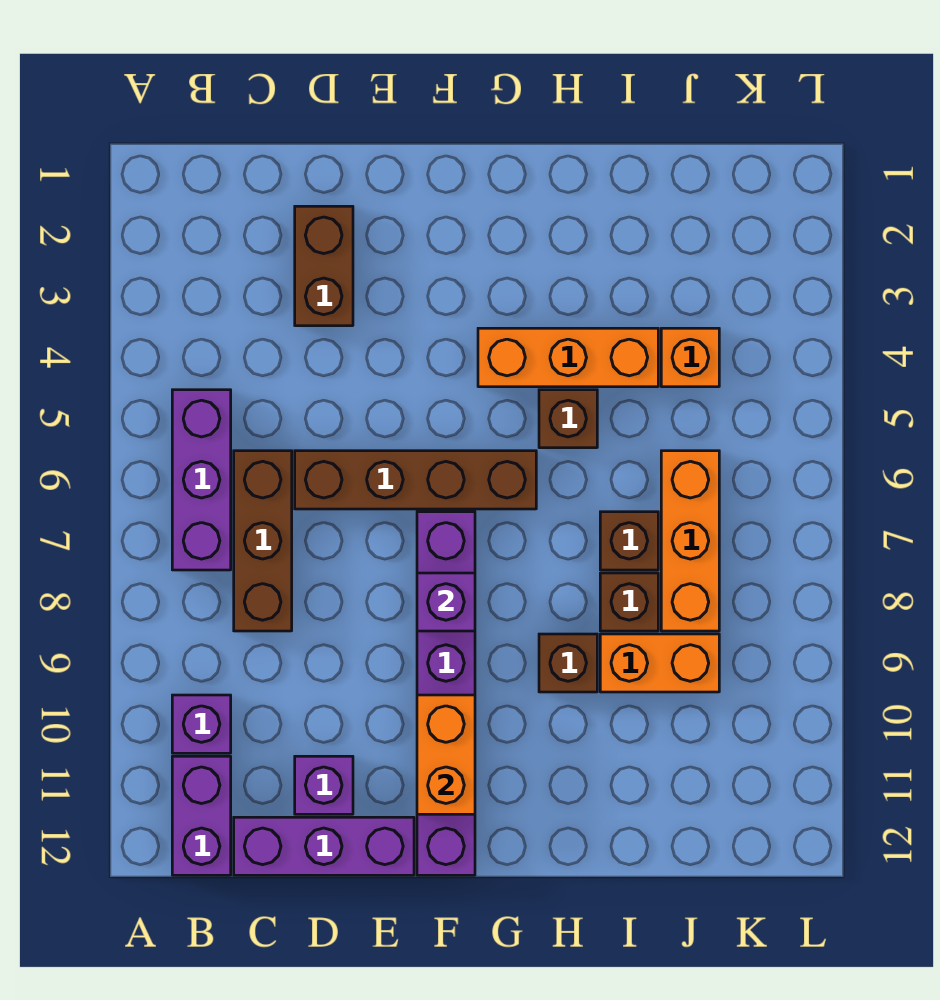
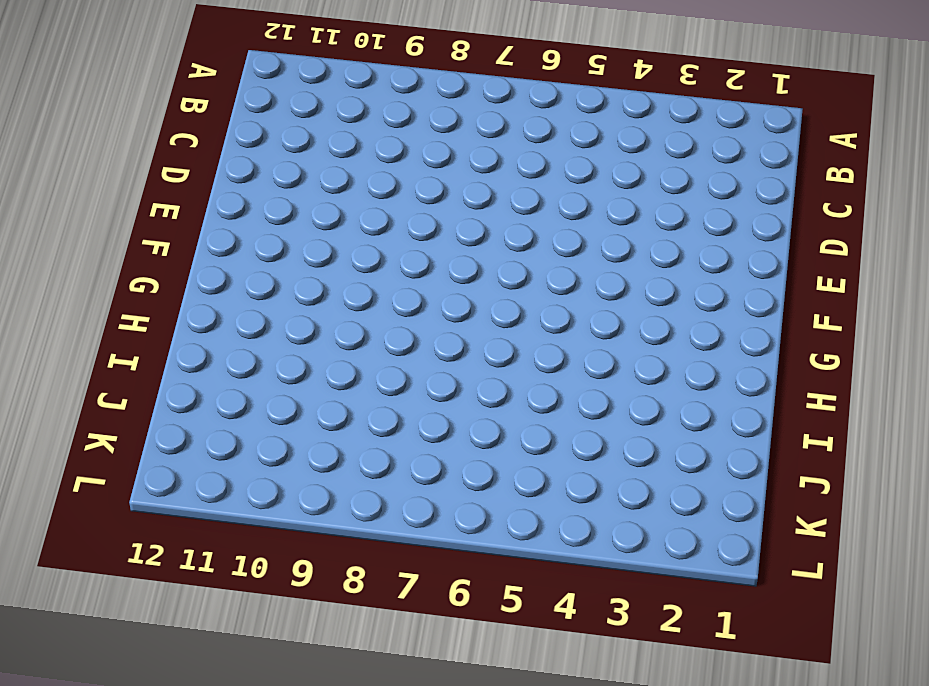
none -> purple 1x3 brick [172,390,231,570]
none -> purple 1x1 brick [172,695,231,753]
none -> purple 1x2 brick [172,756,231,875]

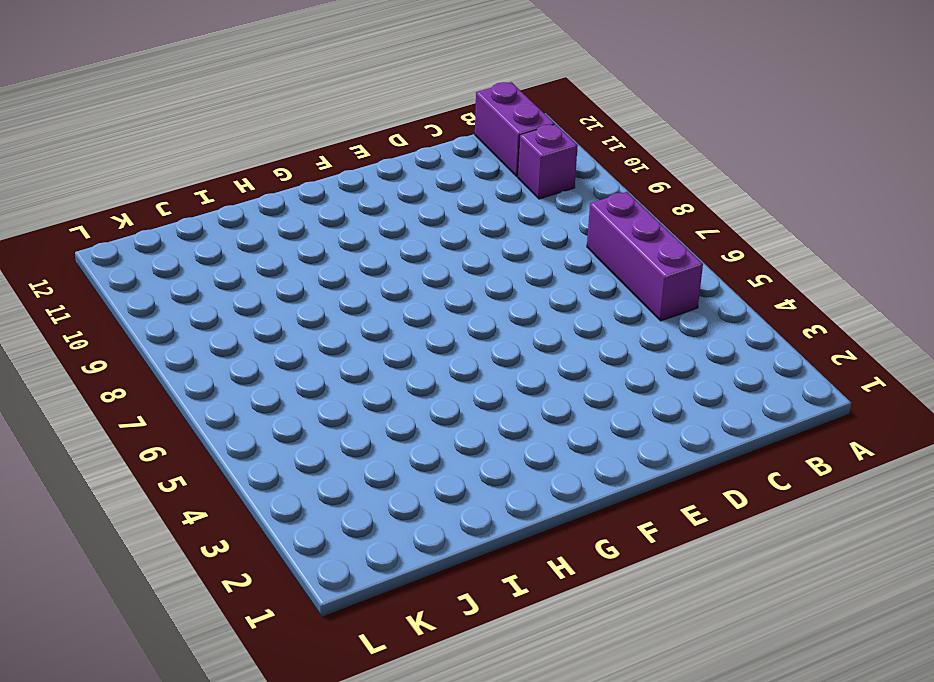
none -> brown 1x3 brick [234,451,292,631]
none -> purple 1x3 brick [234,817,414,875]
none -> brown 1x2 brick [295,206,353,326]

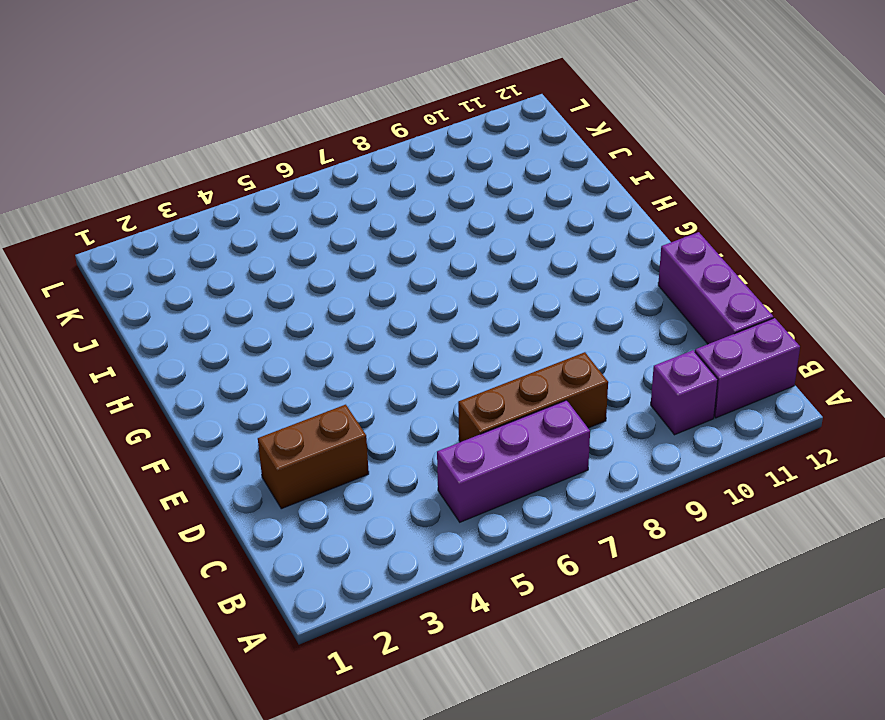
none -> brown 1x4 brick [295,451,536,509]
none -> purple 1x1 brick [295,756,353,814]
none -> purple 1x6 brick [417,512,475,875]

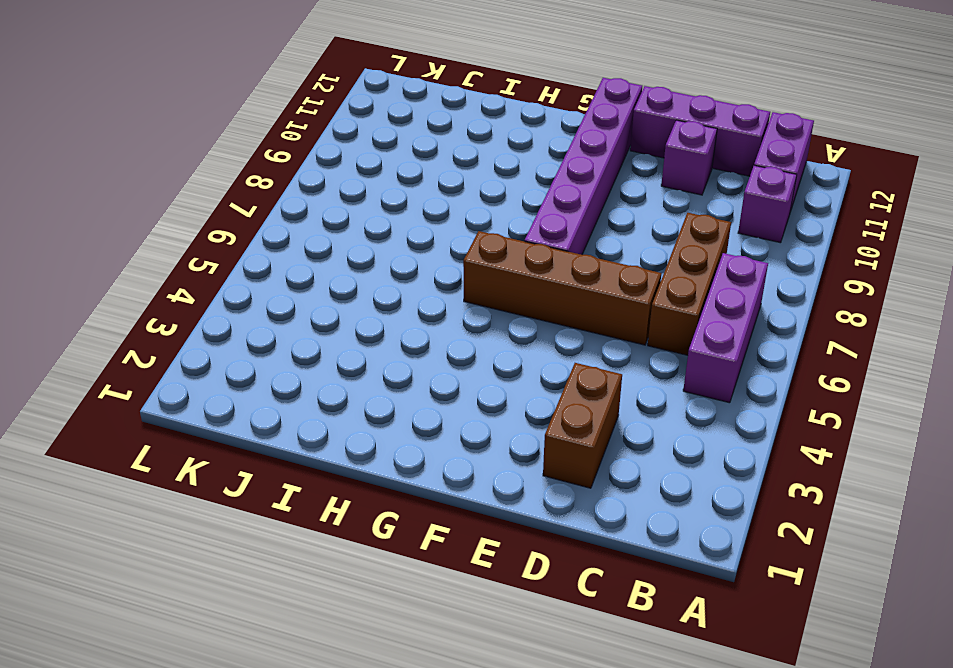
none -> orange 1x3 brick [478,328,658,387]
none -> brown 1x1 brick [539,390,597,448]
none -> brown 1x1 brick [539,634,597,692]

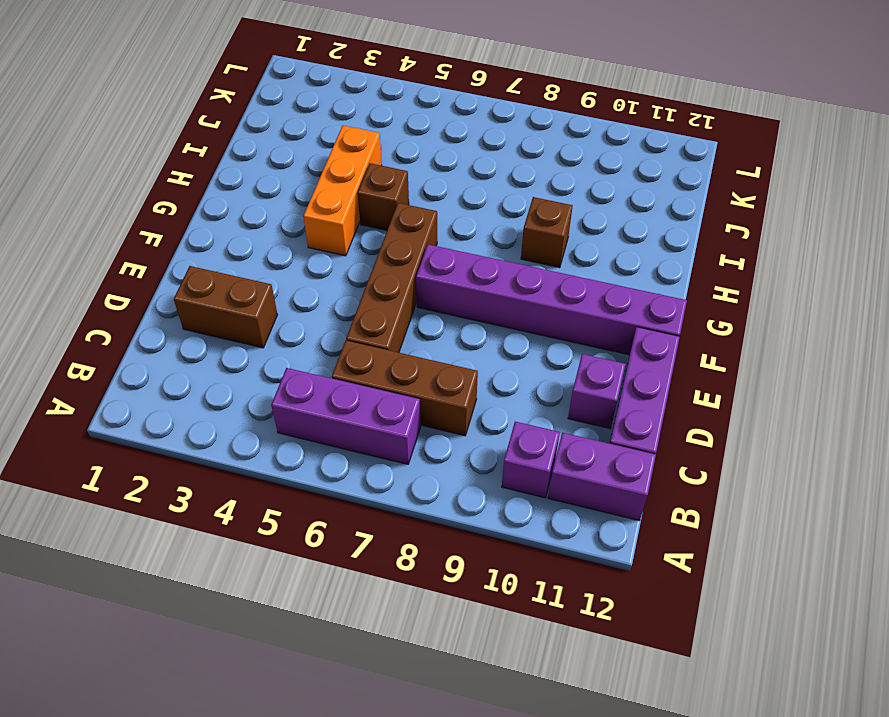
none -> brown 1x1 brick [600,512,658,570]
none -> brown 1x1 brick [600,573,658,631]
none -> orange 1x2 brick [600,634,719,692]

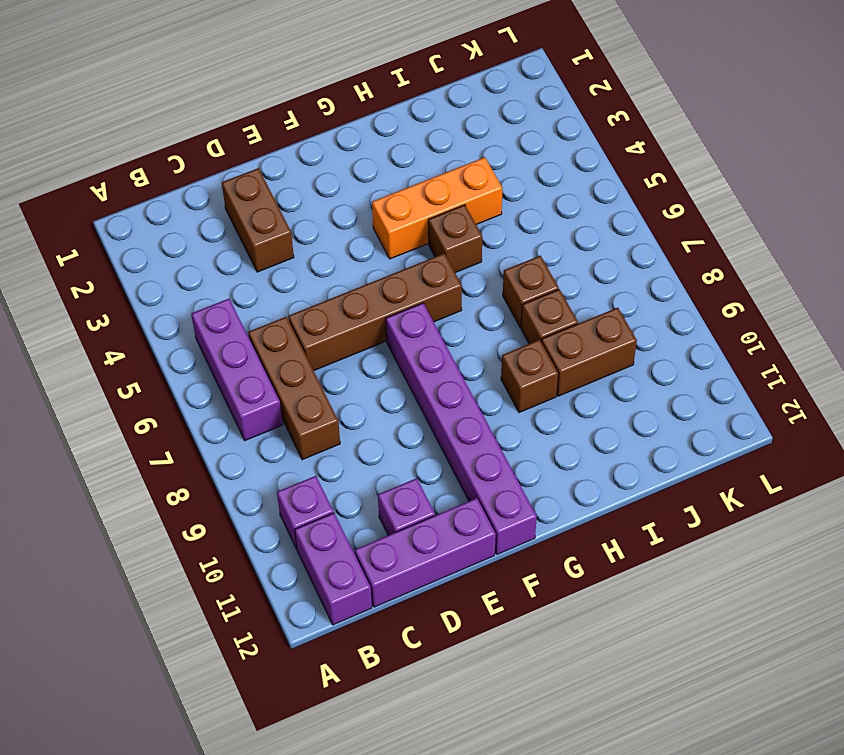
brown 1x2 brick [541,308,637,396] -> orange 1x2 brick [600,634,719,692]
none -> orange 1x1 brick [661,328,719,387]
none -> orange 1x3 brick [661,451,719,631]
none -> purple 1x1 brick [417,573,475,631]

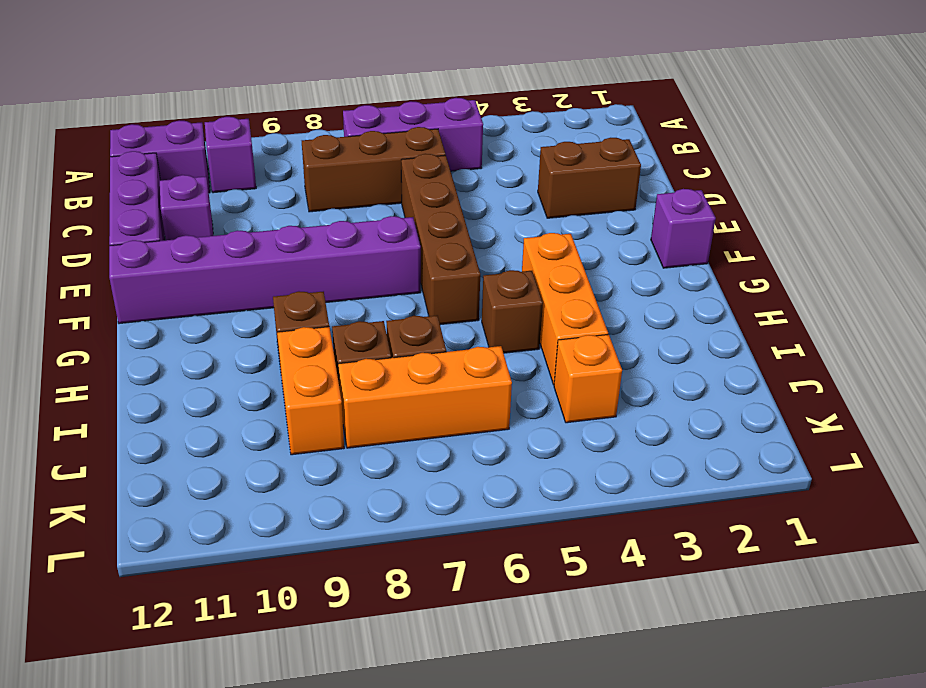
purple 1x1 brick [651,189,716,268] -> purple 1x1 brick moved to [417,573,475,631]
none -> orange 1x2 brick [417,695,475,814]

